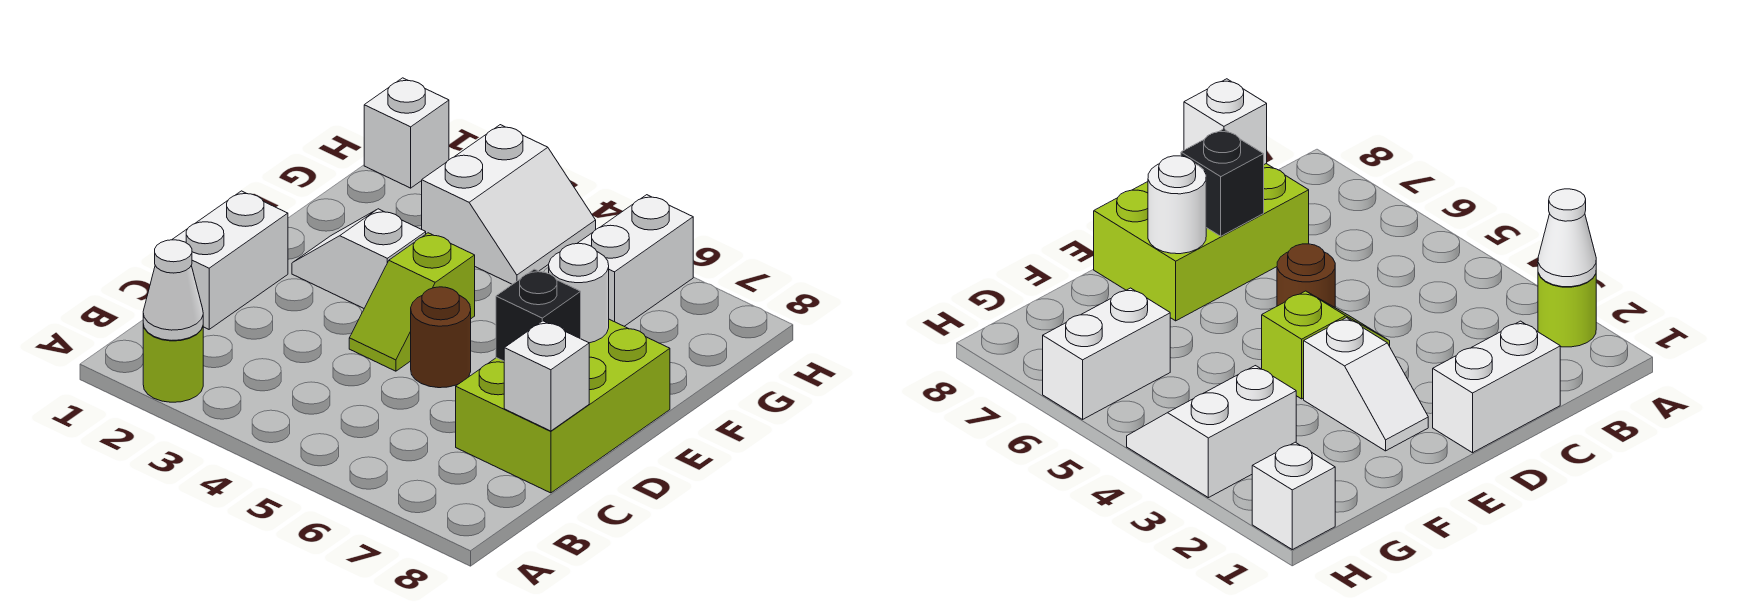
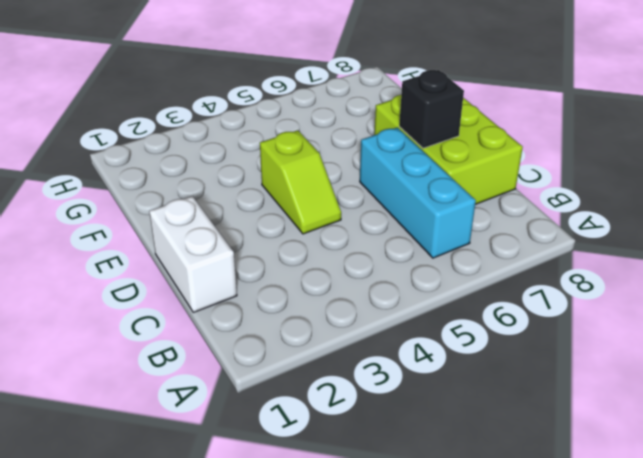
cyan 1x3 brick [360,128,476,258] -> none
none -> lime 1x1 round brick [143,324,203,402]
none -> brown 1x1 round brick [411,287,471,388]
none -> white 1x2 slope [292,209,426,308]

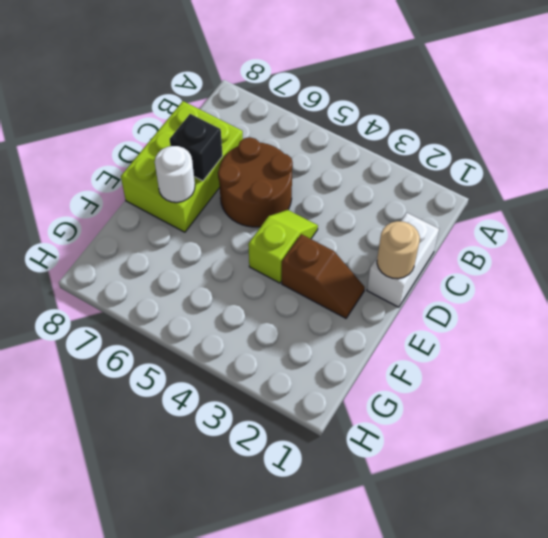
brown 2x2 round brick [218,137,293,227] -> brown 1x1 round brick [411,287,471,388]
tan 1x1 round brick [377,221,420,279] -> none
brown 1x2 slope [282,234,365,318] -> white 1x2 slope [292,209,426,308]
none -> lime 1x1 round brick [143,324,203,402]
none -> white 2x2 slope [422,125,596,284]
none -> white 1x2 brick [577,195,693,326]

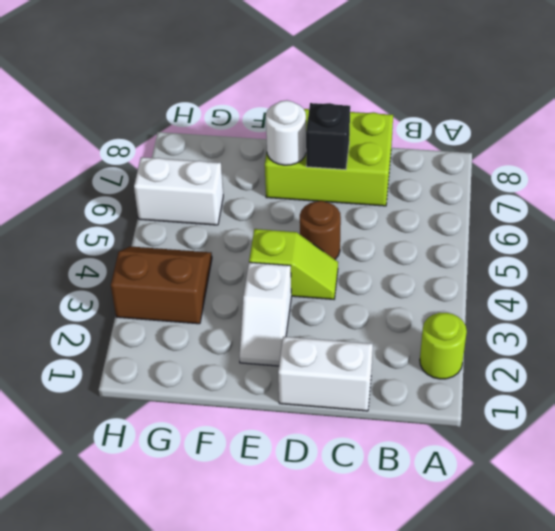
brown 2x2 slope [111,246,212,324] -> white 2x2 slope [422,125,596,284]
none -> white 1x1 brick [364,78,449,188]
none -> white 1x1 cone [143,240,203,340]
none -> white 1x1 brick [504,321,589,431]

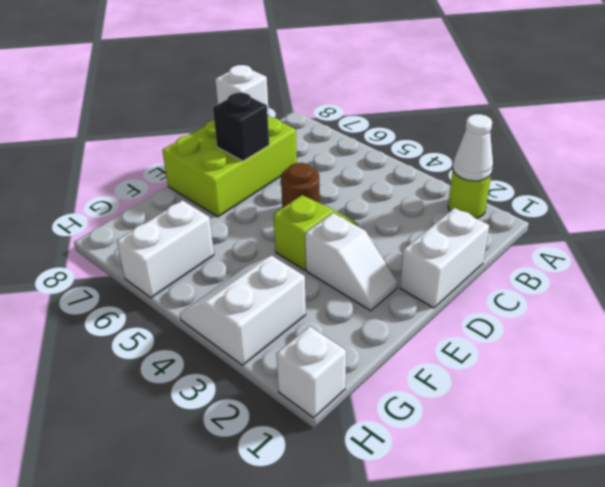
none -> white 1x1 round brick [549,243,609,343]

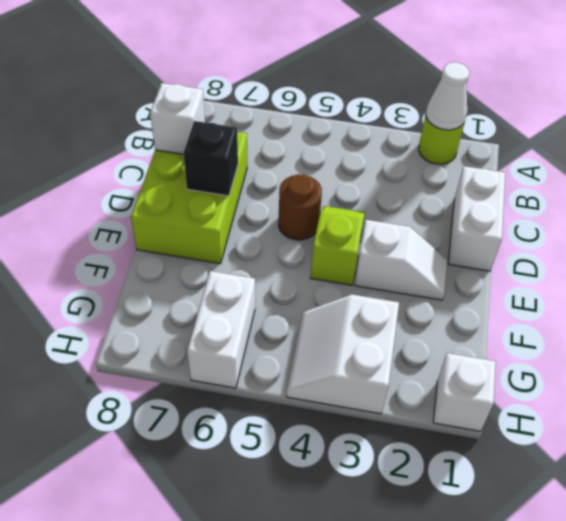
none -> white 1x1 round brick [549,243,609,343]

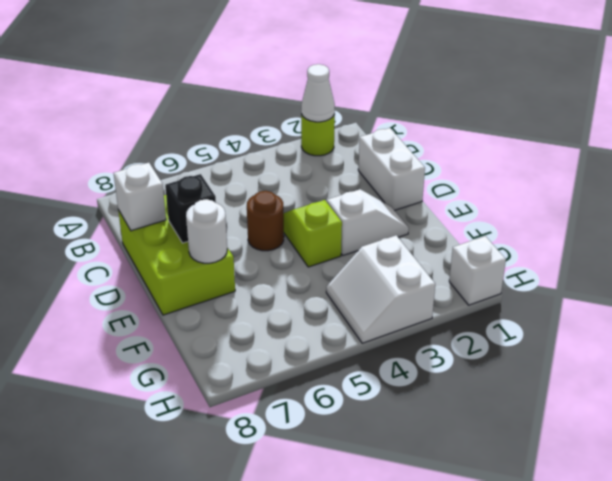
none -> white 1x2 brick [577,195,693,326]

